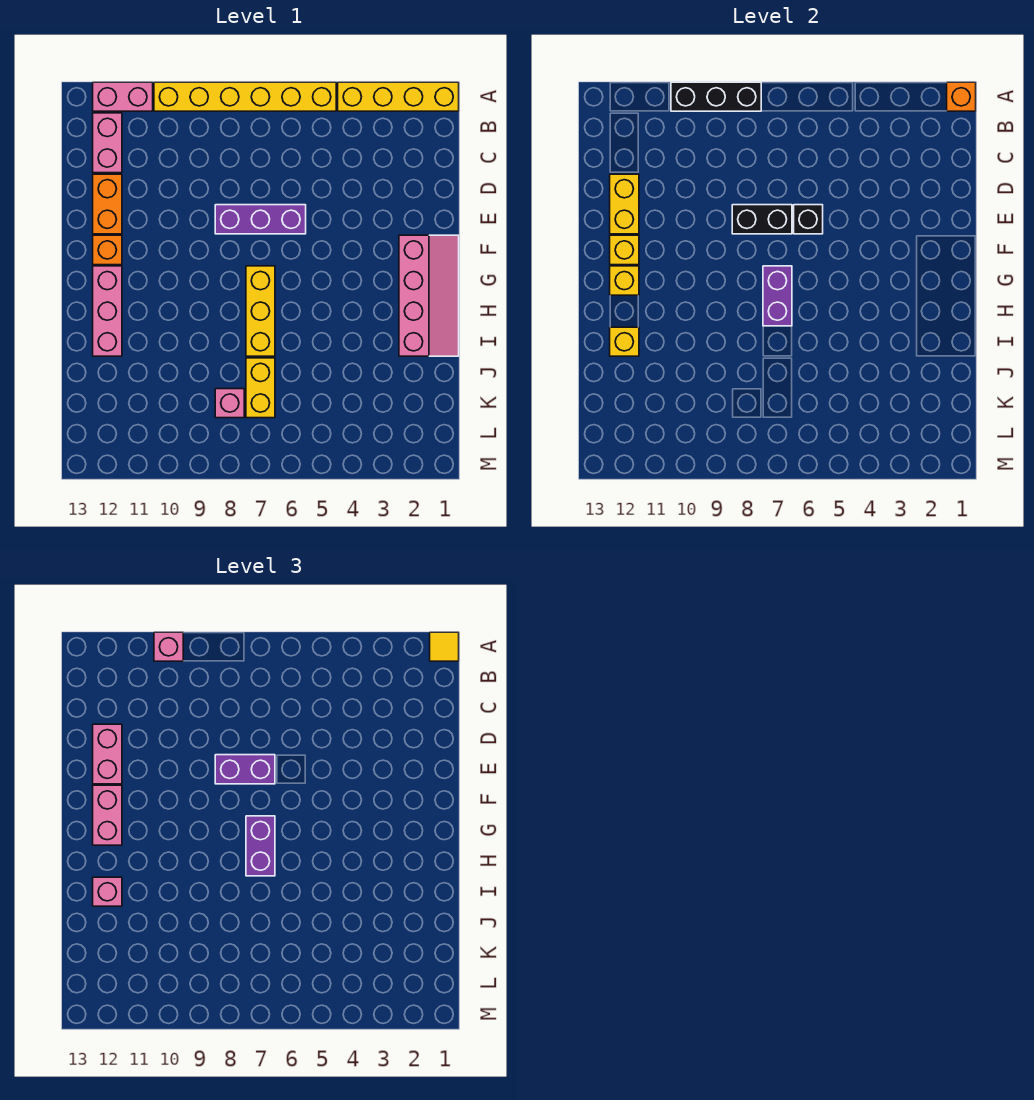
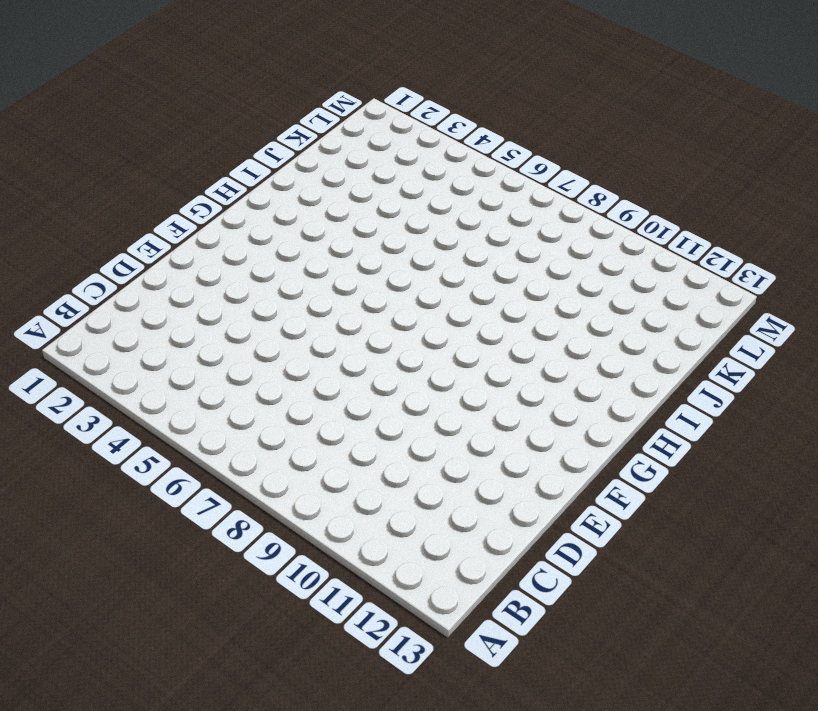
none -> yellow 1x4 brick [338,82,459,111]
none -> yellow 1x6 brick [154,82,336,111]
none -> pink 1x2 brick [93,82,153,111]

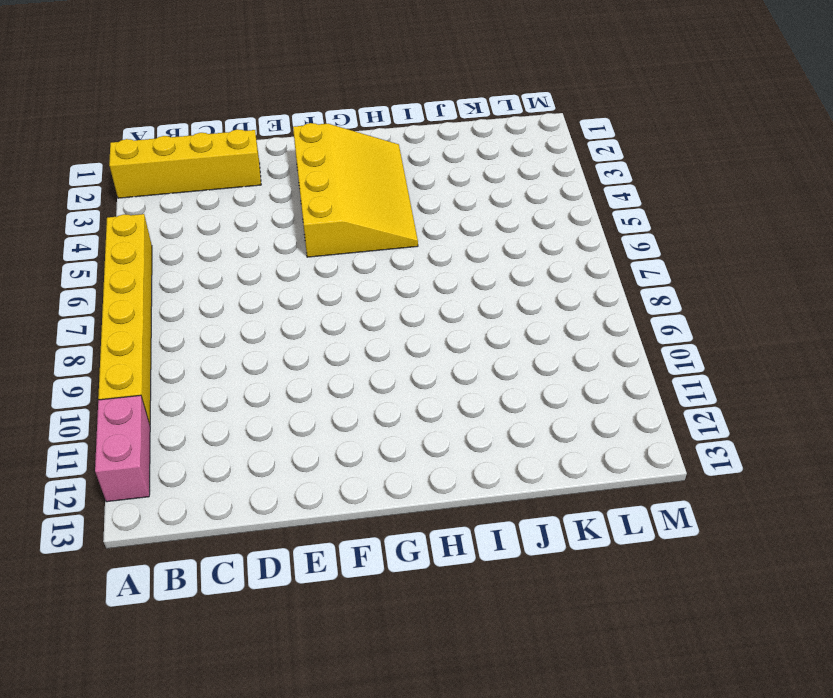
yellow 1x4 brick [109,129,261,198] -> yellow 1x4 brick turned to [338,82,459,111]
yellow 3x4 slope [293,123,418,257] -> pink 2x4 slope [399,235,459,356]
none -> pink 1x2 brick [93,113,122,173]
none -> orange 1x2 brick [93,174,122,234]
none -> purple 1x3 brick [215,205,306,234]

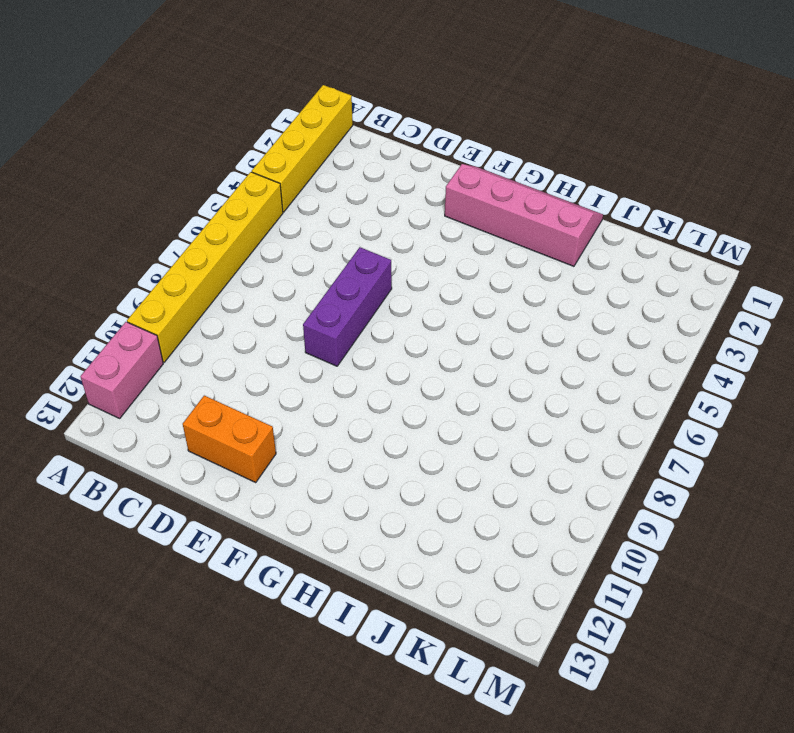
none -> pink 1x2 brick [93,113,122,173]
none -> orange 1x1 brick [93,235,122,265]
none -> yellow 1x3 brick [246,266,275,356]

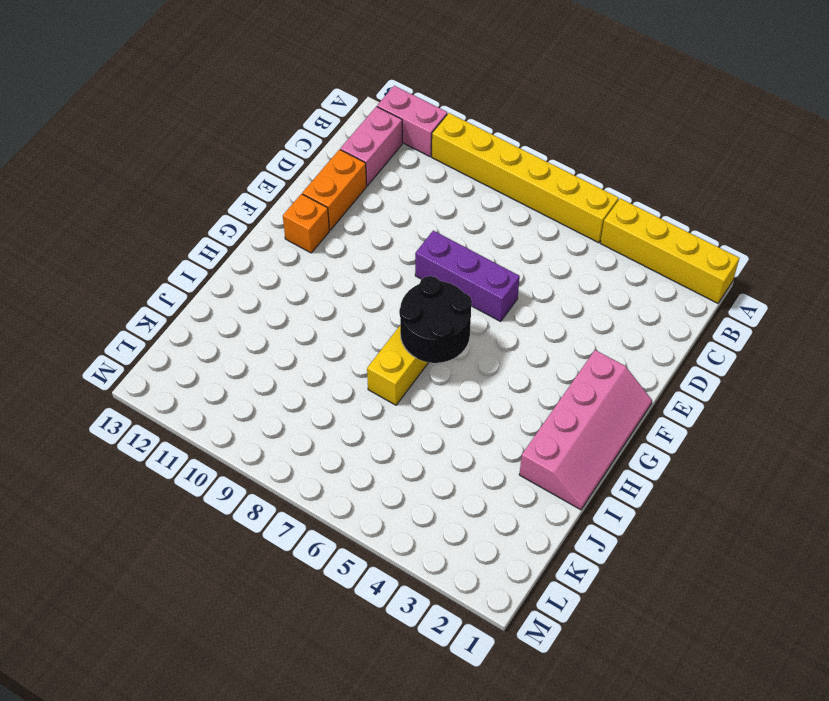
black 2x2 round brick [399,276,472,363] -> purple 1x2 brick [763,266,792,326]
none -> pink 1x3 brick [93,266,122,356]
none -> yellow 1x2 brick [246,358,275,418]
none -> pink 1x1 brick [215,389,244,418]

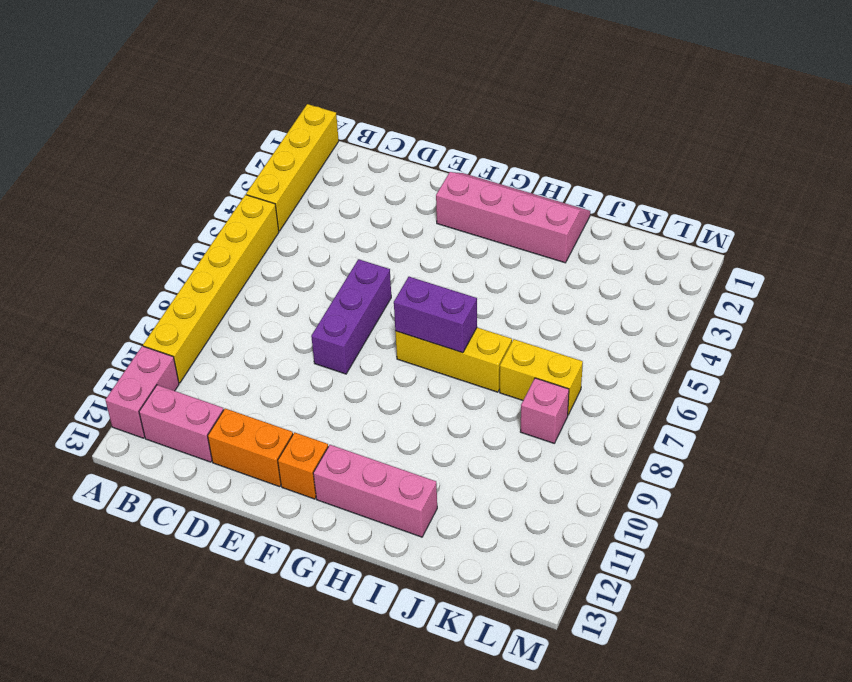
none -> orange 1x1 brick [947,82,976,111]
none -> black 1x3 brick [671,82,761,111]
none -> yellow 1x2 brick [610,174,639,234]

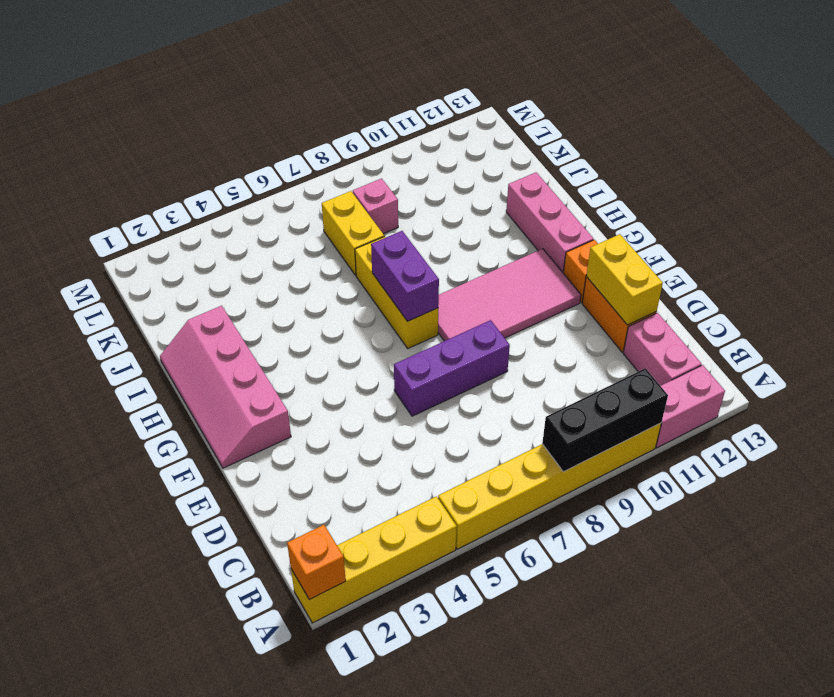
pink 2x4 tile [438,249,581,341] -> none
none -> black 1x1 brick [794,205,823,234]
none -> black 1x2 brick [732,205,792,234]
none -> yellow 1x1 brick [610,235,639,265]

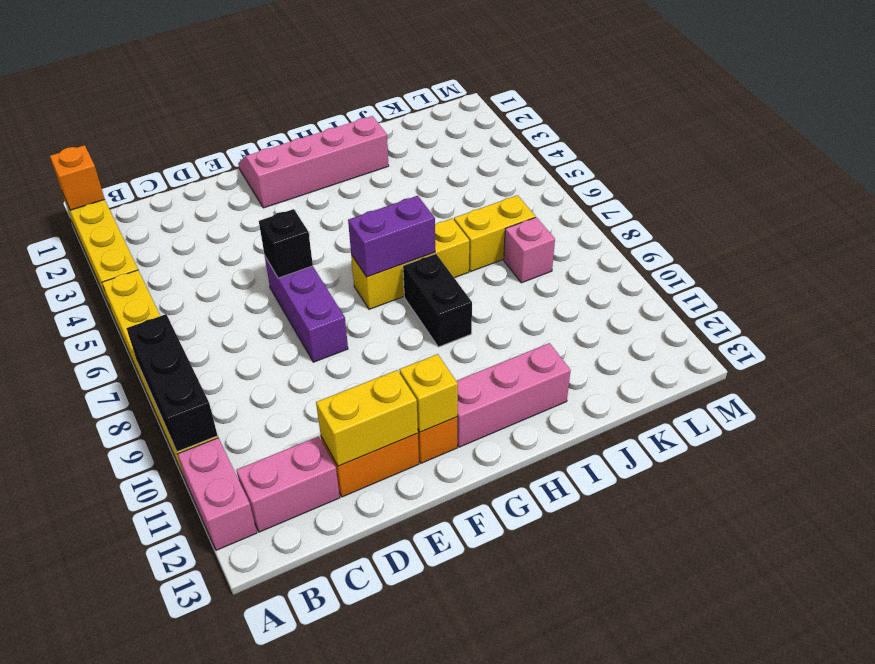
black 1x2 brick [403,254,472,347] -> black 1x2 brick moved to [732,205,792,234]
none -> yellow 1x1 brick [610,266,639,295]
none -> yellow 1x1 brick [610,327,639,356]
none -> yellow 1x1 tile [430,632,459,661]

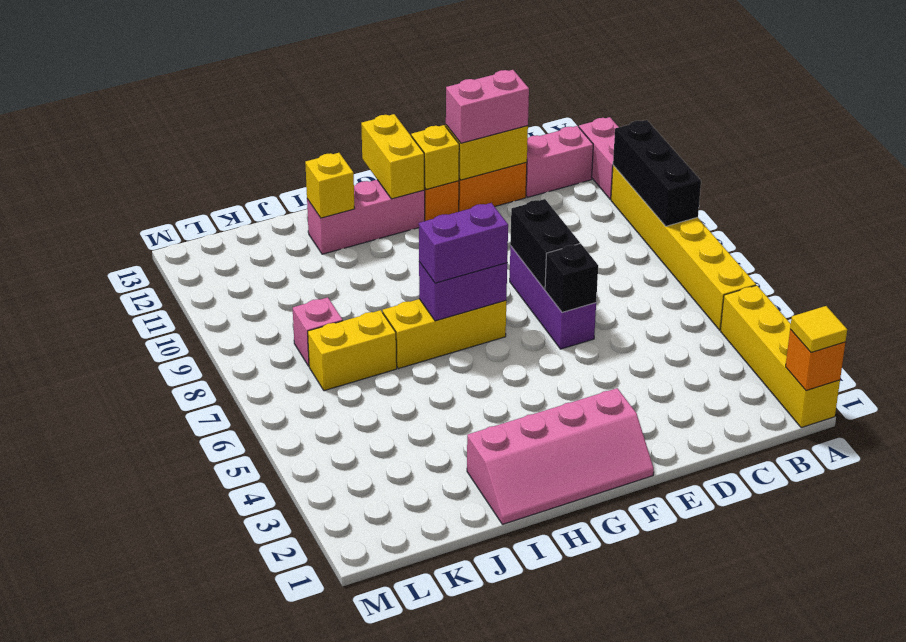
yellow 1x2 brick [361,114,425,199] -> yellow 1x1 brick [610,266,639,295]
none -> pink 1x1 brick [154,632,183,661]
none -> purple 1x2 brick [215,755,275,784]
none -> pink 1x2 brick [93,785,122,845]

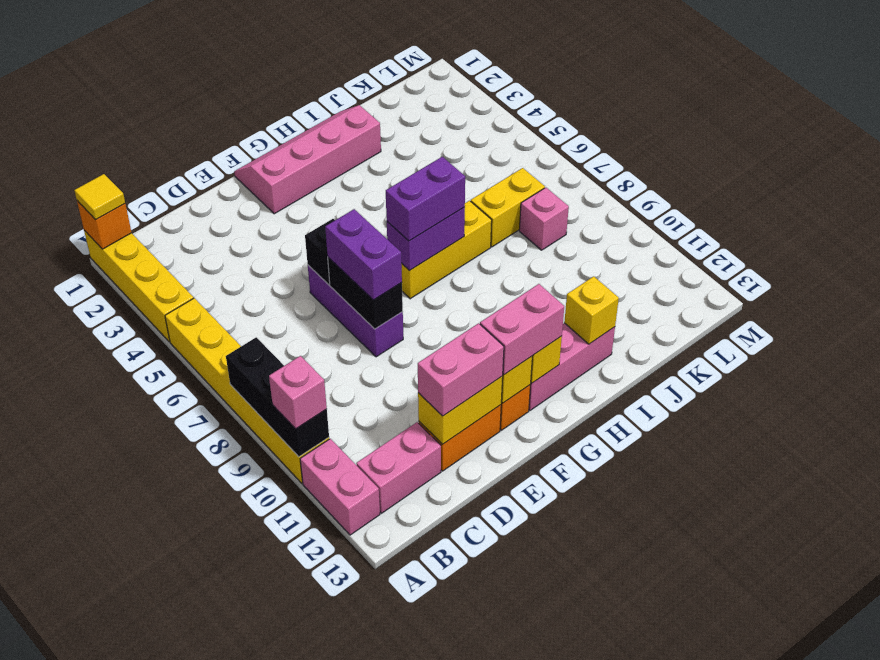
none -> pink 1x1 brick [93,877,122,906]

